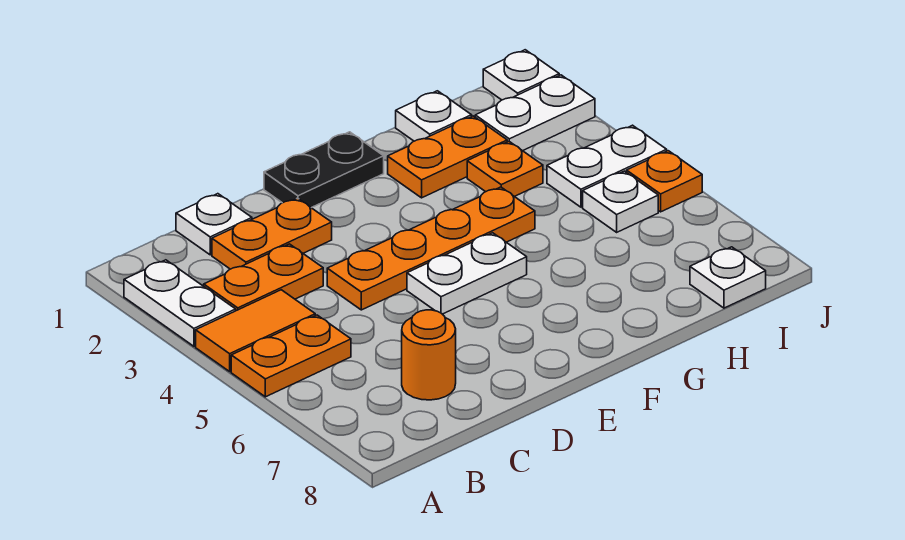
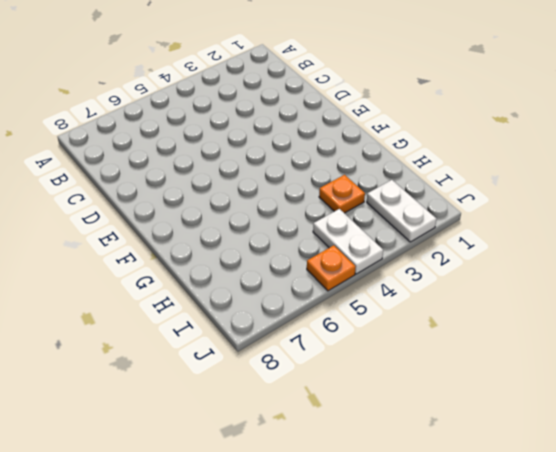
none -> white 1x2 plate [124,260,236,346]
none -> orange 1x2 tile [196,290,315,371]
none -> orange 1x2 plate [231,315,351,397]

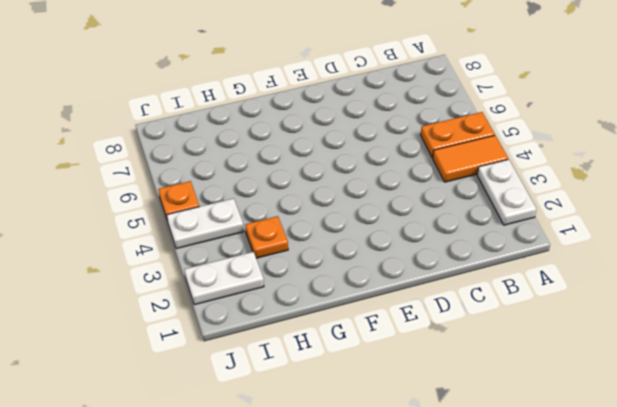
none -> orange 1x2 plate [204,244,323,311]
none -> white 1x1 plate [176,194,252,255]
none -> orange 1x2 plate [212,198,332,269]

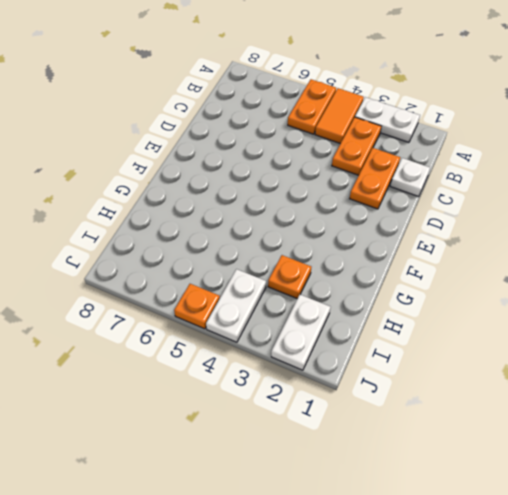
none -> orange 1x1 round brick [402,310,456,400]
none -> orange 1x4 plate [327,187,535,310]
none -> black 1x2 plate [264,132,384,208]

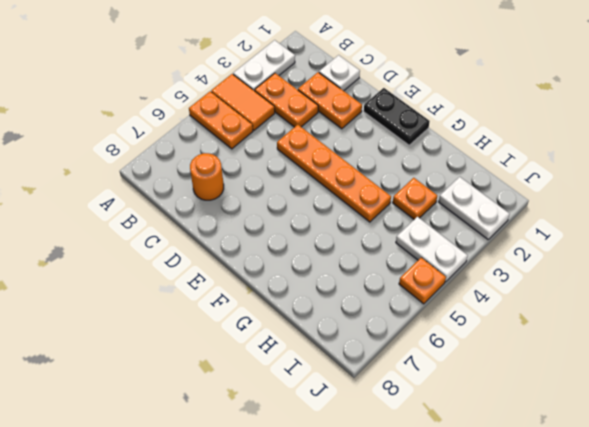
none -> white 1x2 plate [407,233,527,314]
none -> orange 1x2 plate [388,116,507,198]
none -> white 1x1 plate [396,91,472,141]

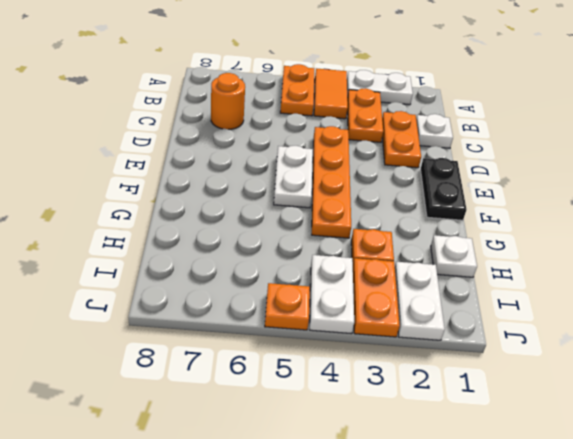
orange 1x2 plate [353,258,400,337] -> orange 1x2 plate moved to [388,116,507,198]
none -> white 1x1 plate [583,171,658,232]
none -> white 1x1 plate [690,247,766,308]
none -> white 1x1 plate [483,50,559,100]

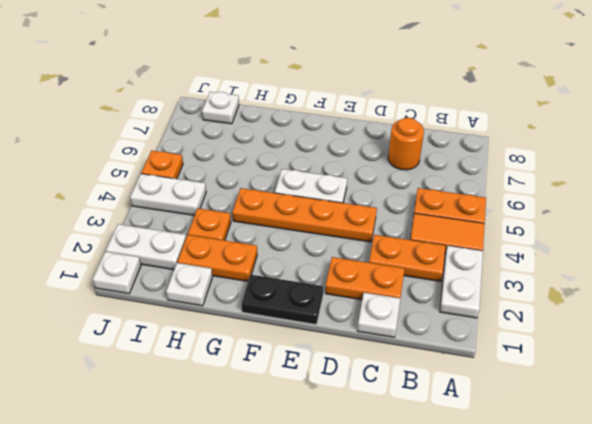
none -> white 1x1 plate [583,171,658,232]

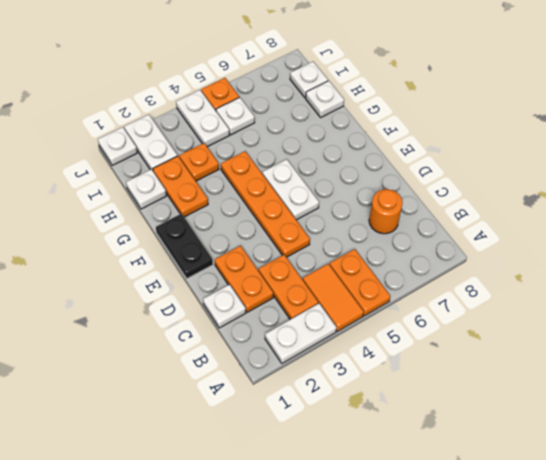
white 1x1 plate [306,81,344,117] -> none

